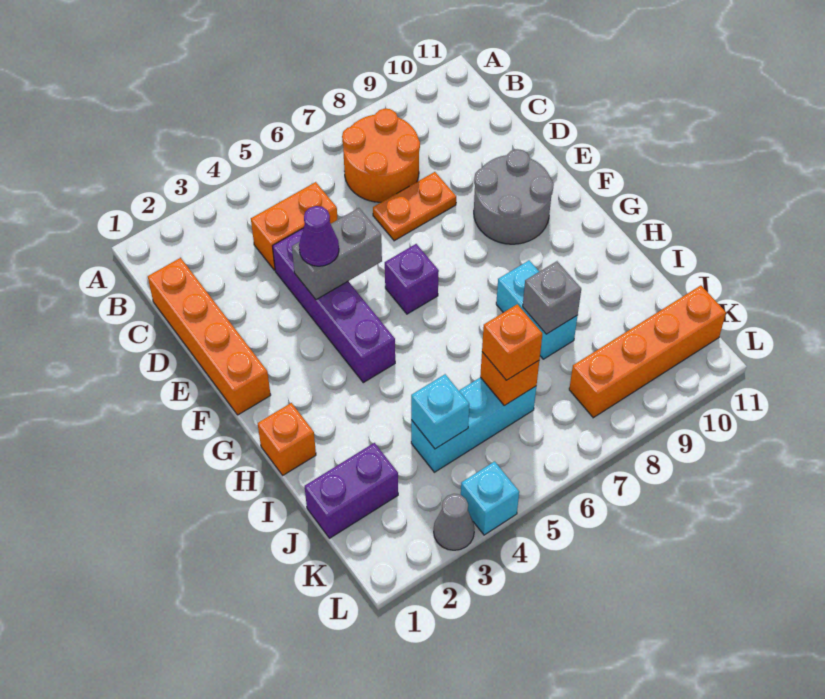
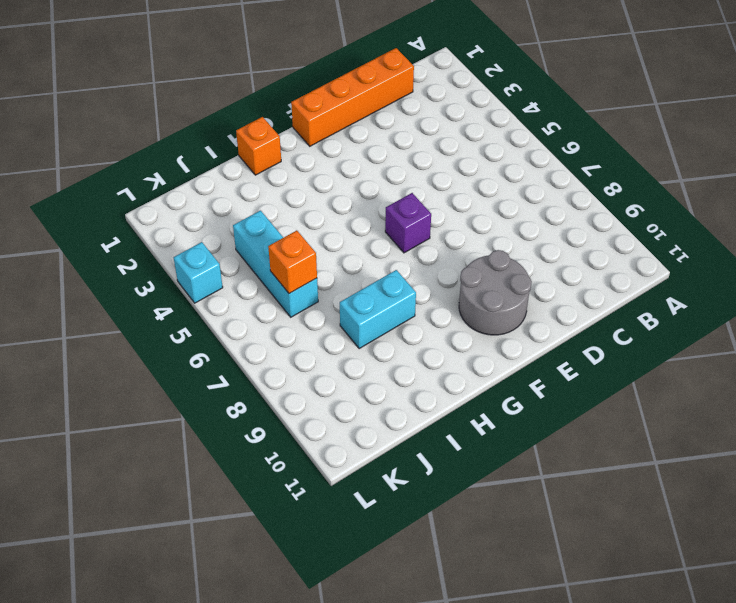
none -> orange 2x2 round brick [342,109,420,202]
none -> orange 1x2 brick [251,182,337,270]
none -> purple 1x4 brick [273,229,395,383]

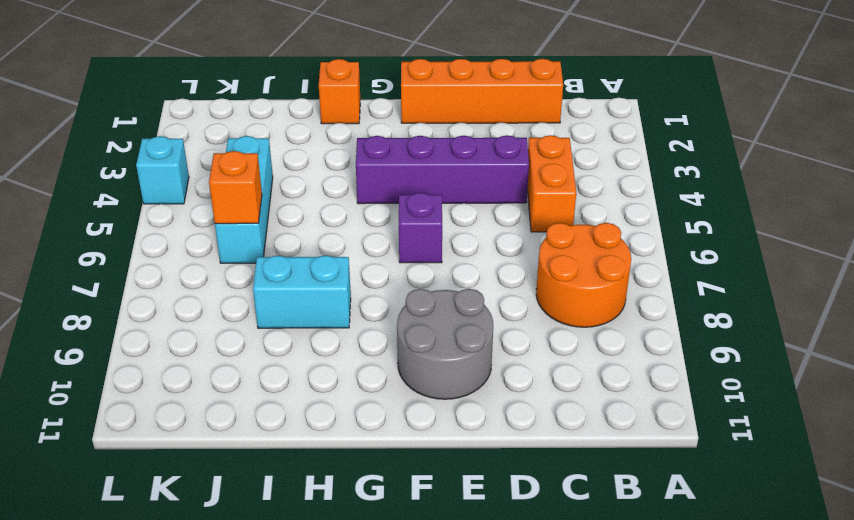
none -> orange 1x2 plate [373,172,456,241]
none -> purple 1x2 brick [305,443,398,538]
none -> orange 1x4 brick [569,286,726,418]

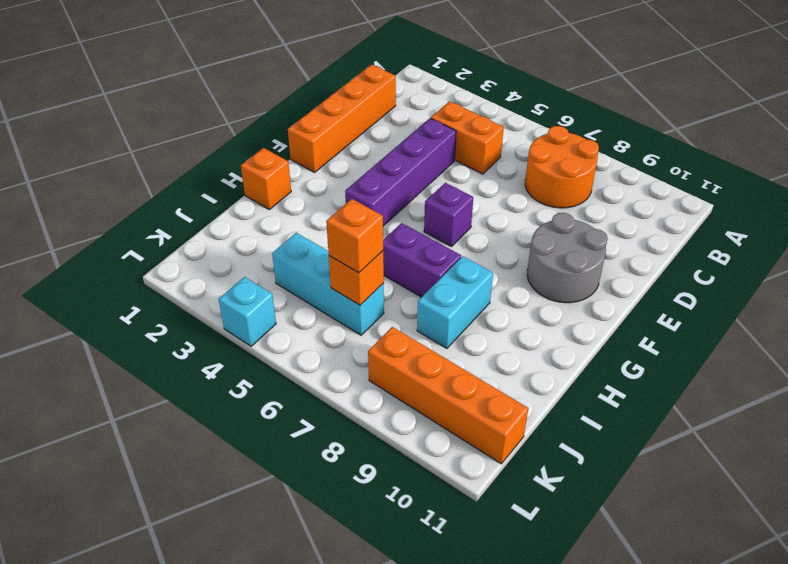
purple 1x2 brick [383,223,461,297] -> purple 1x2 brick moved to [305,443,398,538]
none -> orange 1x2 plate [373,172,456,241]
none -> grey 1x1 cone [434,494,475,550]
none -> grey 1x2 brick [292,208,382,300]

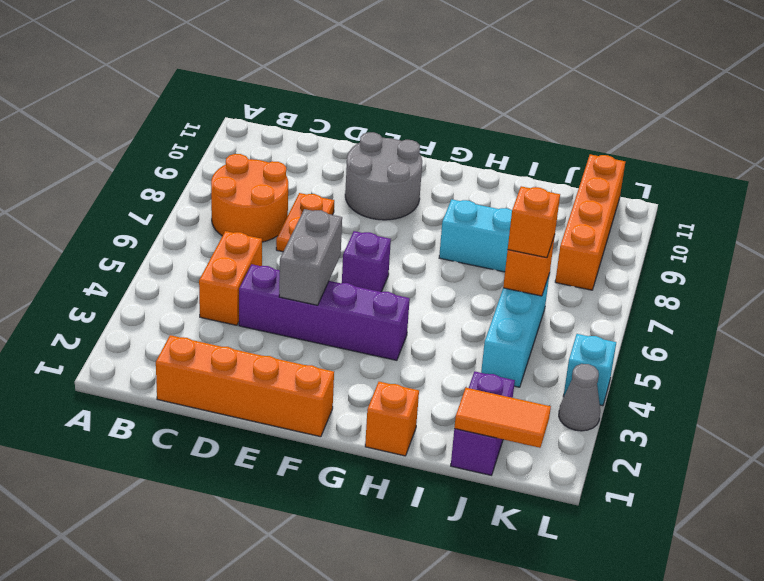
orange 1x2 tile [454,388,551,448] -> none
none -> grey 1x1 brick [523,261,581,334]
none -> cyan 1x1 brick [411,374,469,449]
none -> purple 1x1 cone [299,206,339,266]

